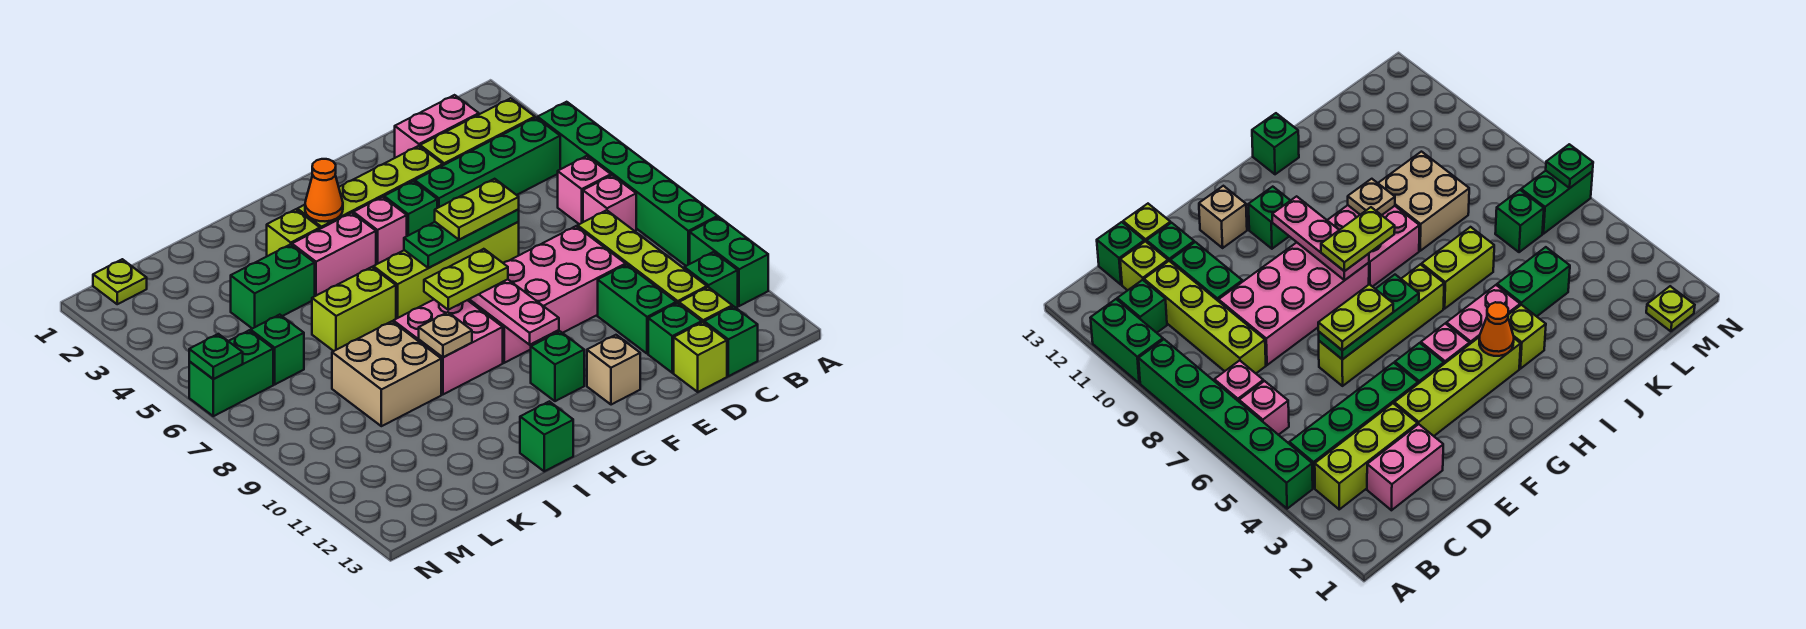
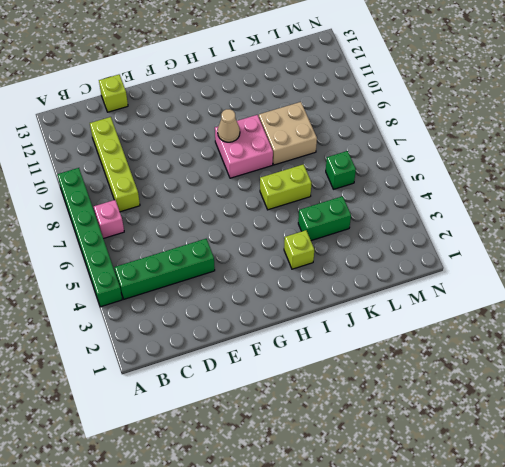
tan 1x1 cone [218,109,240,142] -> none
none -> green 1x2 brick [690,217,768,306]
none -> lime 1x3 brick [420,98,535,165]
none -> pink 1x1 brick [558,156,611,224]
none -> green 1x1 brick [684,252,738,308]

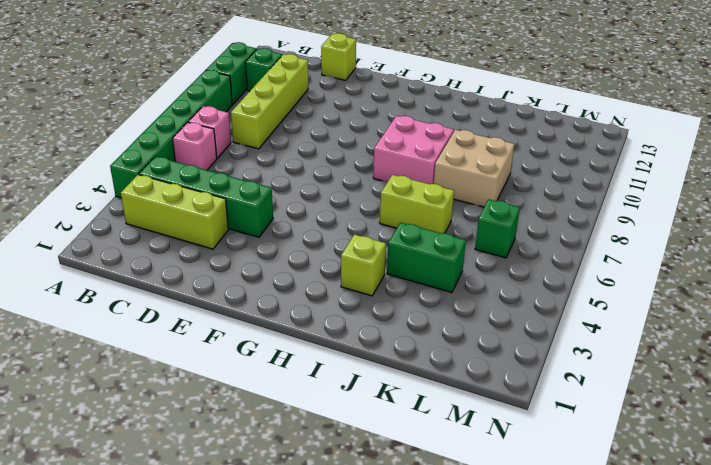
none -> pink 1x2 brick [395,95,479,158]
none -> lime 1x1 brick [679,287,732,323]
none -> green 1x1 brick [704,306,758,376]
none -> pink 2x4 brick [468,226,626,363]

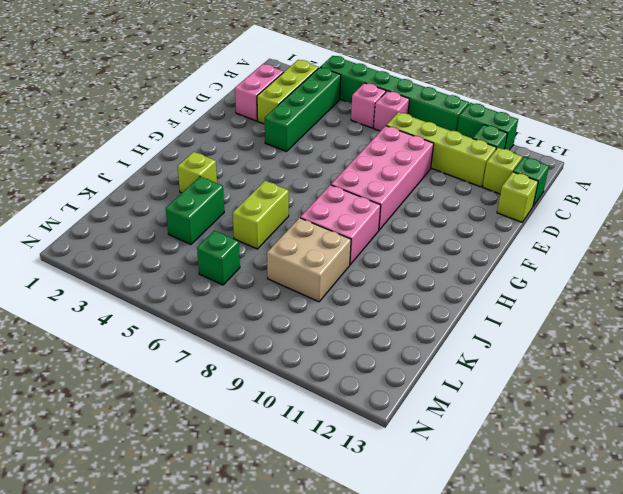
none -> green 1x2 brick [598,265,676,354]
none -> green 1x1 brick [648,303,702,373]
none -> lime 1x4 brick [297,146,443,229]
none -> lime 1x4 brick [373,221,519,319]

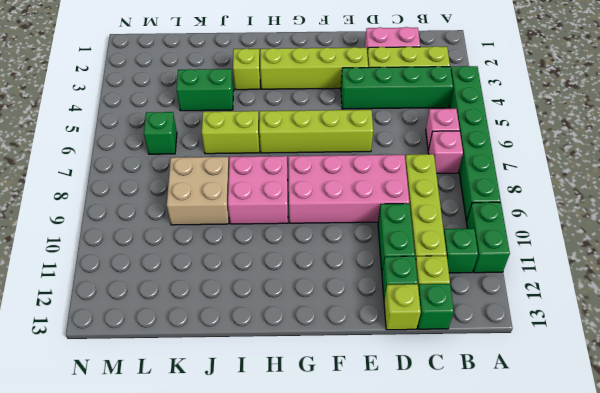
none -> green 1x1 brick [384,181,437,236]
none -> tan 1x1 brick [587,335,640,405]
none -> pink 1x1 brick [353,197,407,264]
none -> green 1x1 brick [531,331,584,401]

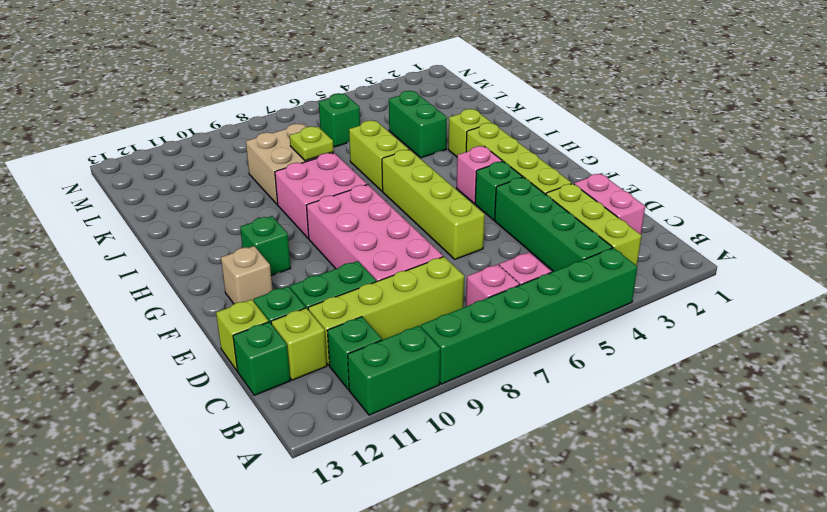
lime 1x1 plate [290,126,334,161] -> lime 1x1 plate moved to [93,259,147,304]
none -> pink 1x2 brick [292,213,376,296]
none -> green 1x1 brick [520,401,573,471]
none -> green 1x2 brick [189,331,273,416]
none -> green 1x3 plate [404,209,519,268]

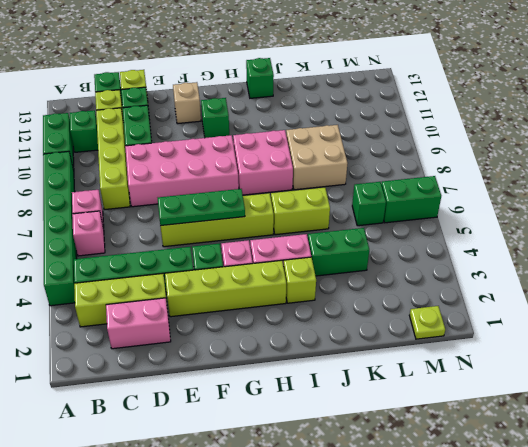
none -> pink 1x3 plate [470,279,559,345]
none -> orange 1x1 cone [305,159,343,221]
none -> tan 1x1 plate [419,312,472,357]
none -> green 1x1 plate [189,334,243,379]

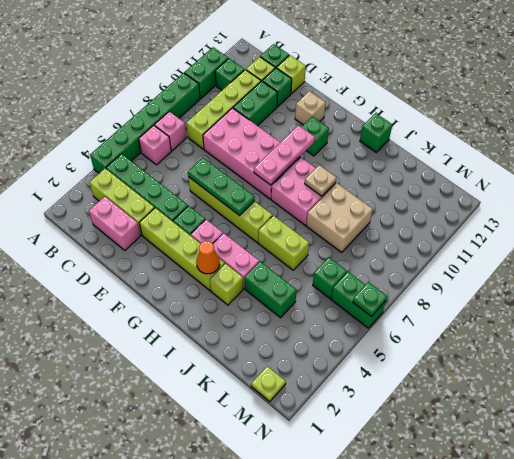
none -> lime 1x2 plate [435,179,519,240]
none -> lime 1x2 plate [424,249,508,310]

